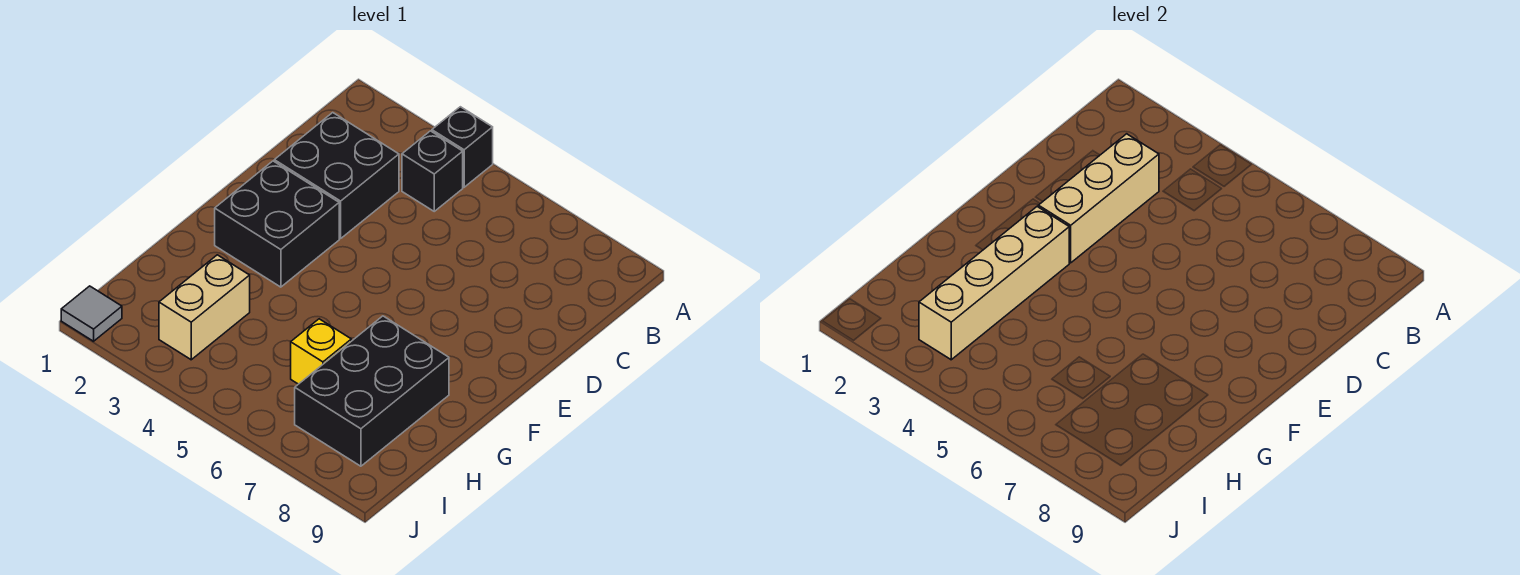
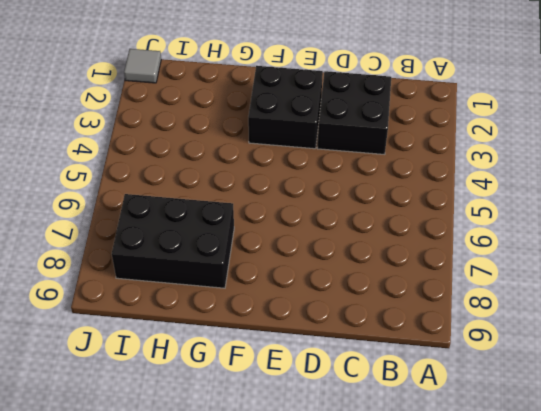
none -> black 1x1 brick [432,107,493,187]
none -> black 1x1 brick [402,131,463,211]

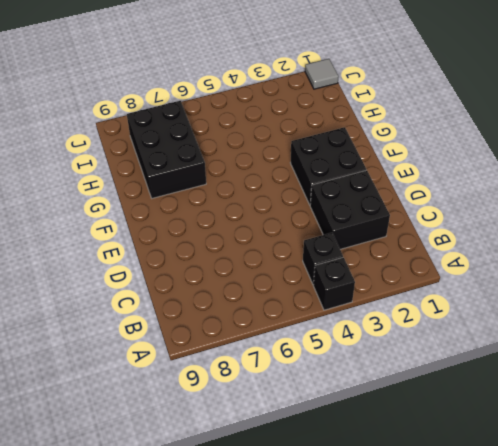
none -> tan 1x2 brick [159,255,250,360]
none -> yellow 1x1 brick [291,319,351,384]

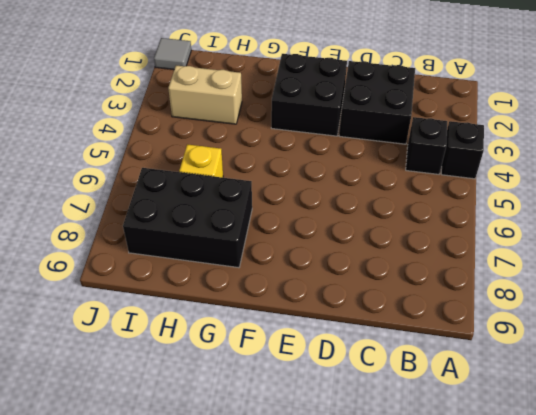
none -> tan 1x3 brick [1038,134,1159,263]
none -> tan 1x4 brick [919,207,1069,360]

